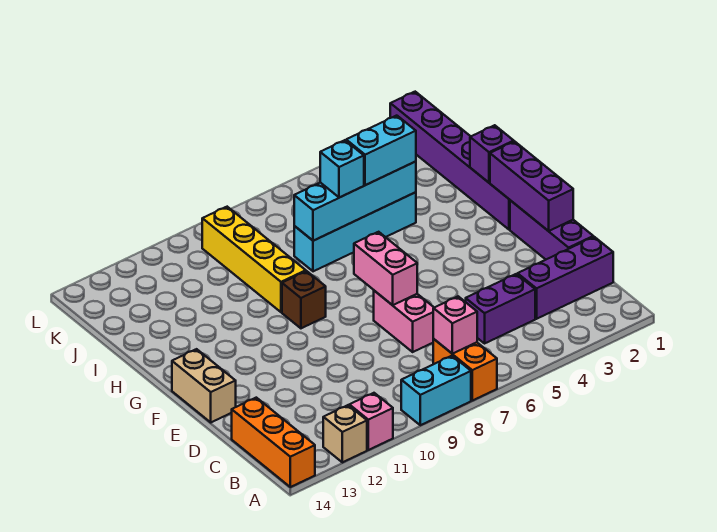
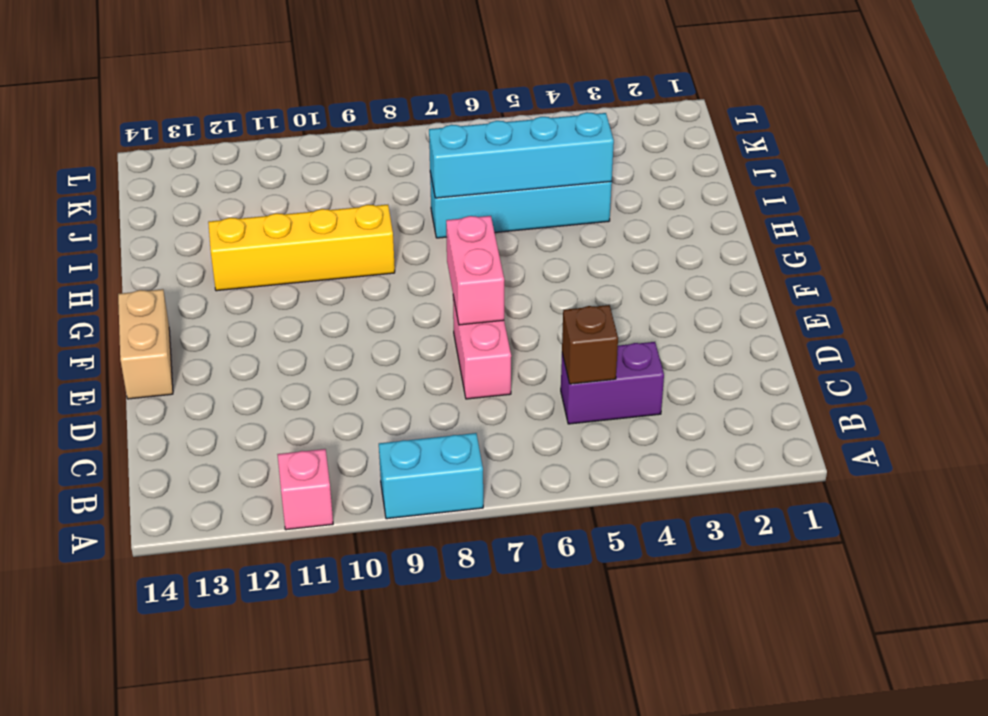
brown 1x1 brick [562,305,618,384] -> brown 1x1 brick moved to [282,271,326,328]
yellow 1x4 brick [208,205,395,291] -> yellow 1x4 brick turned to [202,207,306,312]
none -> orange 1x2 brick [433,339,497,401]
none -> tan 1x1 brick [323,405,367,462]
none -> orange 1x3 brick [232,398,315,487]

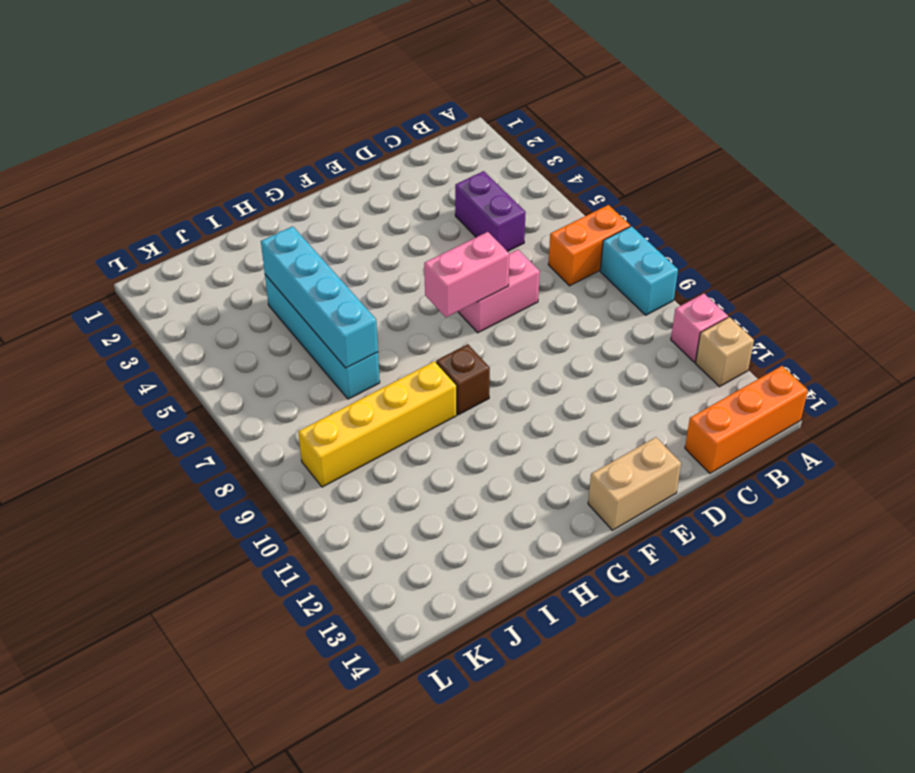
none -> purple 1x3 brick [518,237,613,319]
none -> purple 1x3 brick [510,200,593,259]
none -> purple 1x6 brick [390,92,510,229]

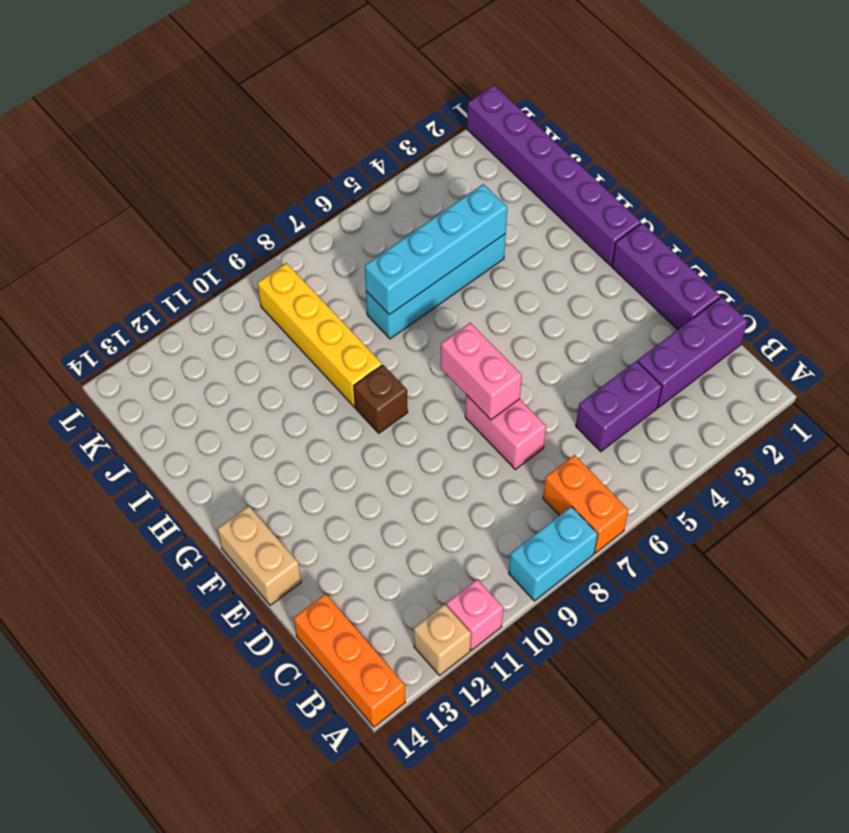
none -> pink 1x1 brick [433,296,477,354]
none -> purple 1x3 brick [490,141,573,231]
none -> purple 1x1 brick [470,125,514,183]

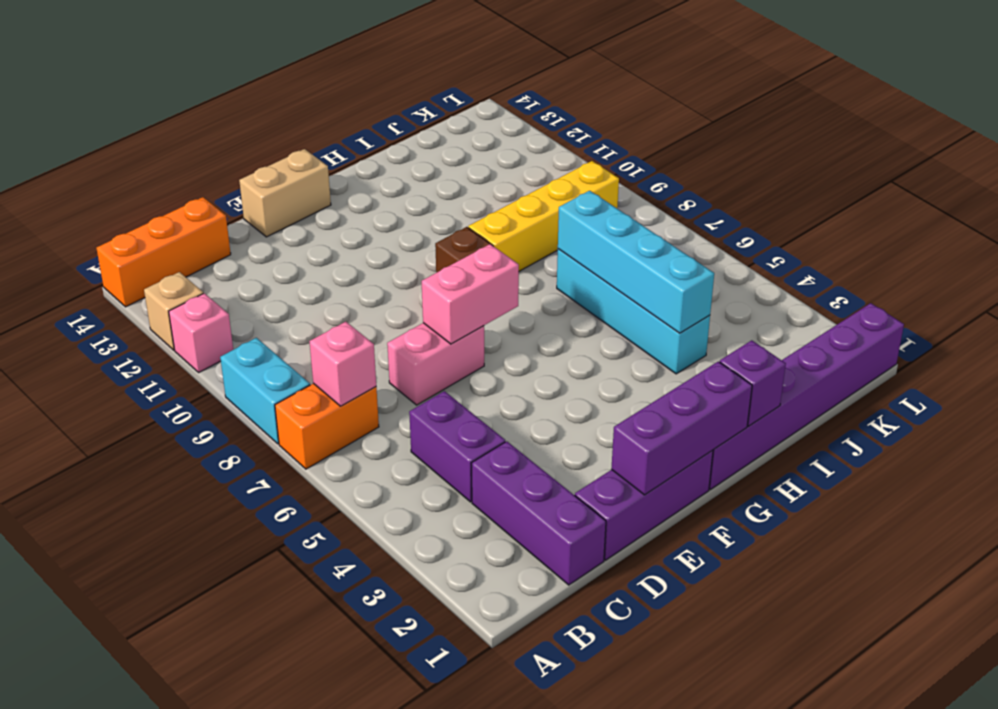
none -> cyan 1x2 brick [346,116,416,185]
none -> cyan 1x1 brick [320,140,364,198]

